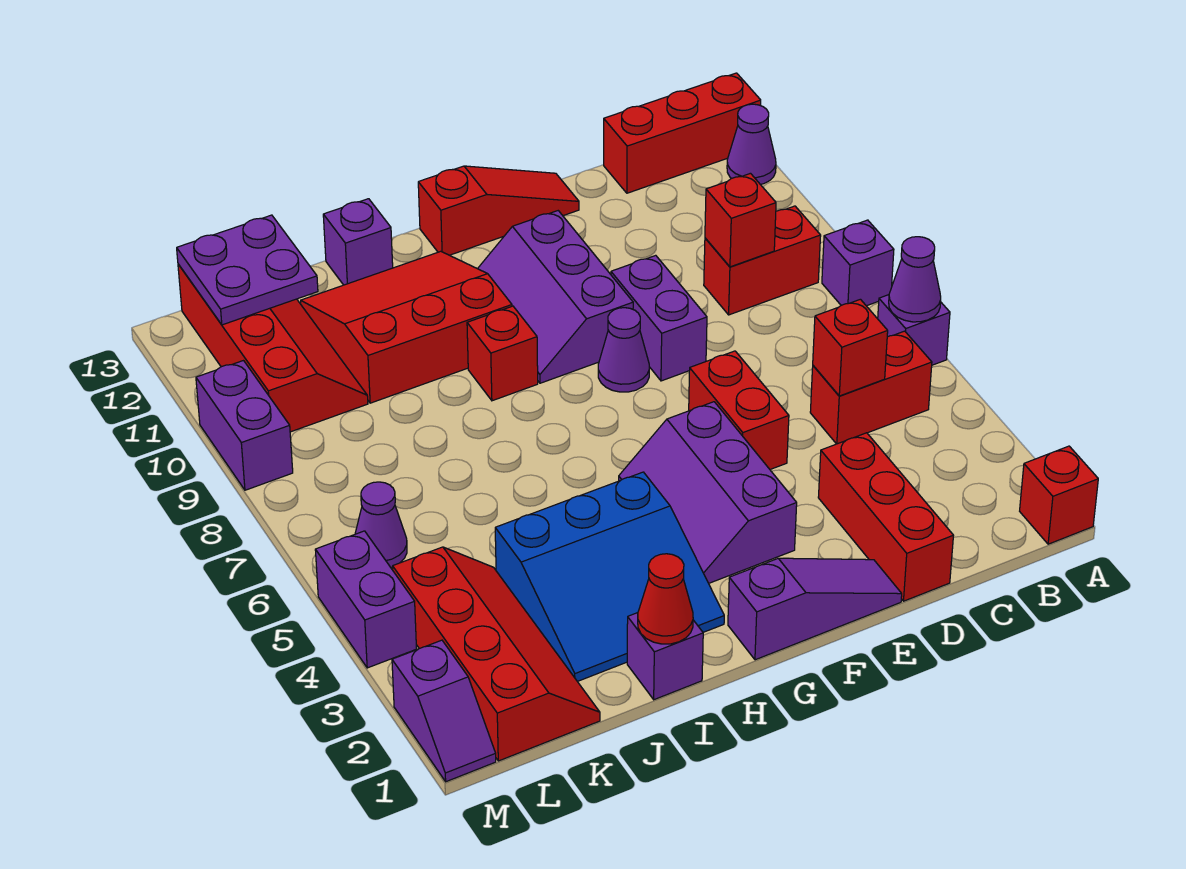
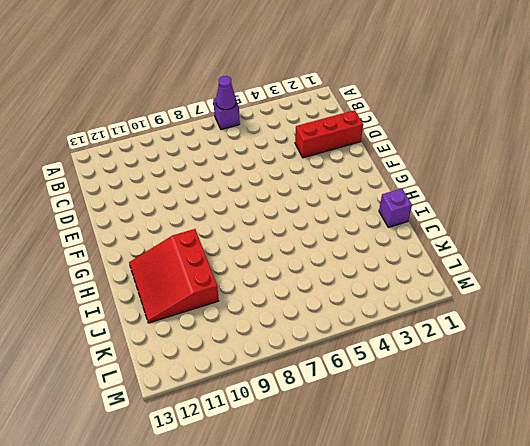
none -> red 1x1 brick [1020,446,1098,544]
none -> purple 1x1 brick [822,220,894,306]
none -> purple 1x1 cone [727,104,776,185]
none -> red 1x3 brick [604,73,761,193]

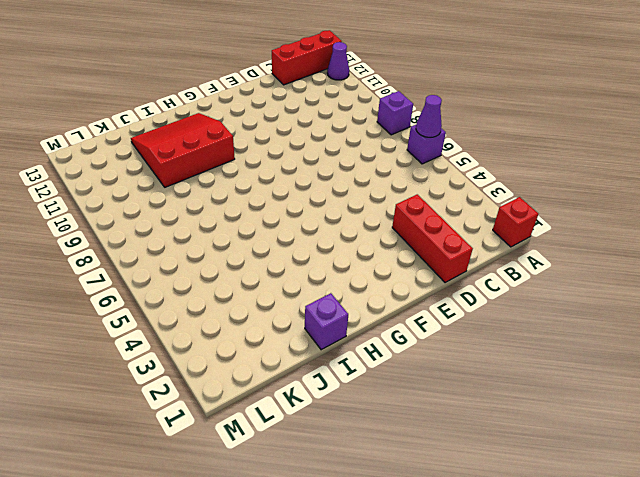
none -> red 1x2 brick [810,331,932,444]
none -> red 1x2 brick [704,206,821,315]
none -> purple 1x3 slope [728,558,902,660]
none -> red 1x2 brick [689,351,789,469]

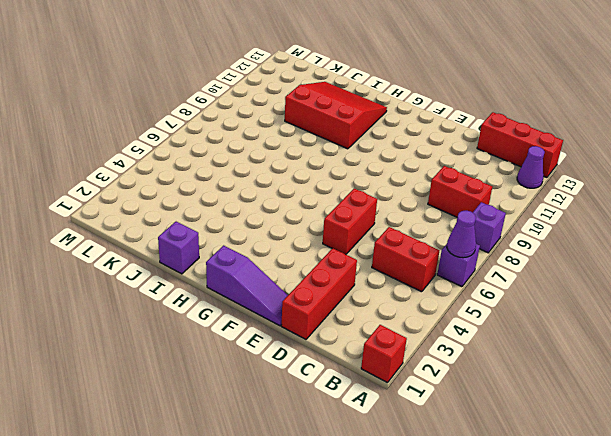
none -> purple 1x2 brick [611,255,707,381]
none -> red 1x3 slope [418,166,579,255]
none -> purple 2x3 slope [619,402,797,583]
none -> purple 1x1 cone [598,308,649,392]

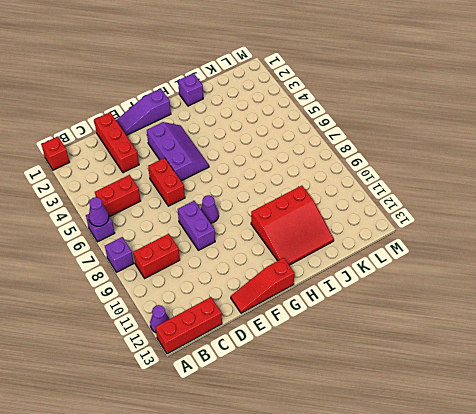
none -> purple 2x3 slope [478,211,633,383]
none -> blue 3x3 slope [495,472,724,682]
none -> red 1x1 brick [467,306,538,401]
none -> purple 1x1 brick [323,199,393,285]

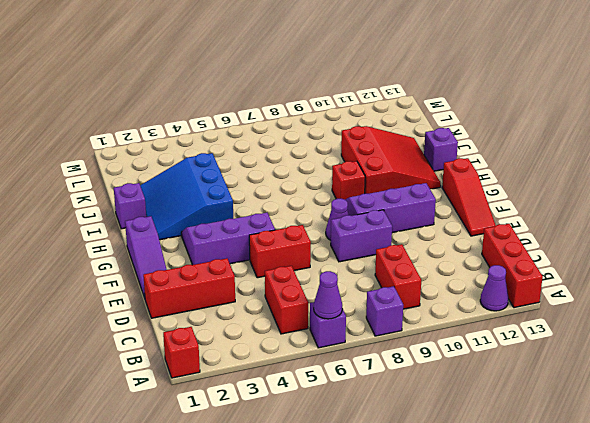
none -> red 2x4 slope [393,547,600,761]
none -> red 2x4 slope [178,264,368,432]
none -> purple 1x1 cone [355,482,407,567]
none -> purple 1x2 slope [392,640,496,782]

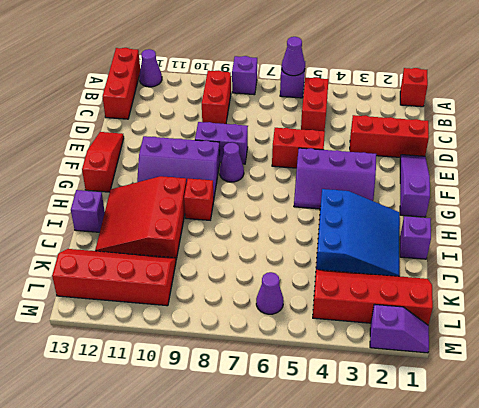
none -> purple 1x2 brick [315,531,416,668]
none -> purple 1x2 brick [196,361,293,490]
none -> red 1x1 brick [813,299,888,396]
none -> red 1x1 brick [705,173,776,267]

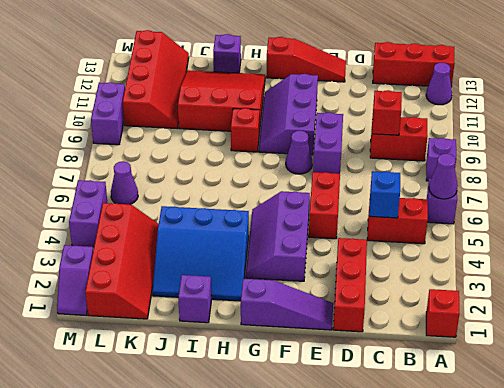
blue 1x1 brick [369,171,400,218] -> red 1x1 brick [813,299,888,396]
none -> red 1x1 cone [638,554,693,644]
none -> purple 2x2 plate [177,215,318,325]

